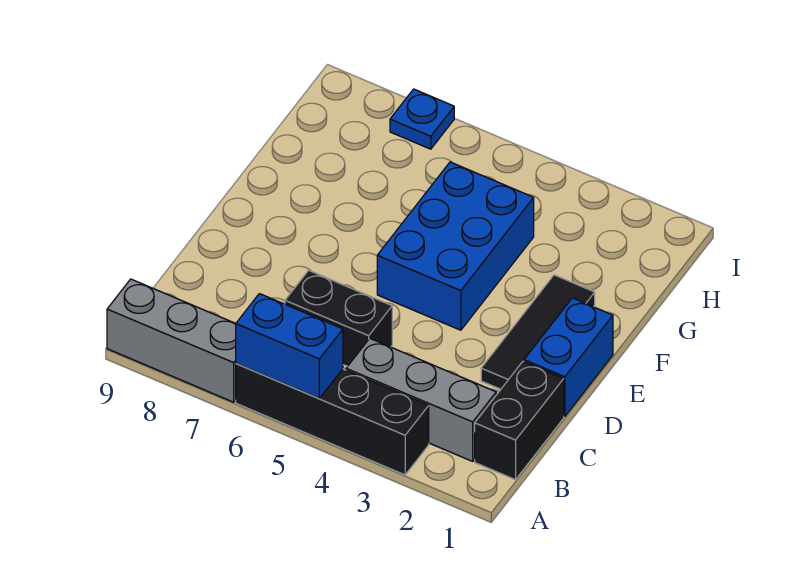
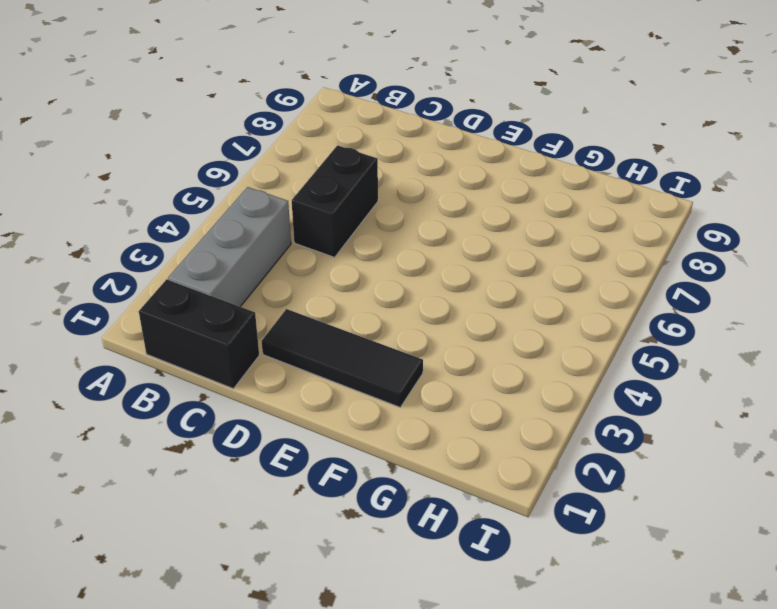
none -> black 1x4 brick [236,364,429,475]
none -> grey 1x3 brick [107,279,236,402]

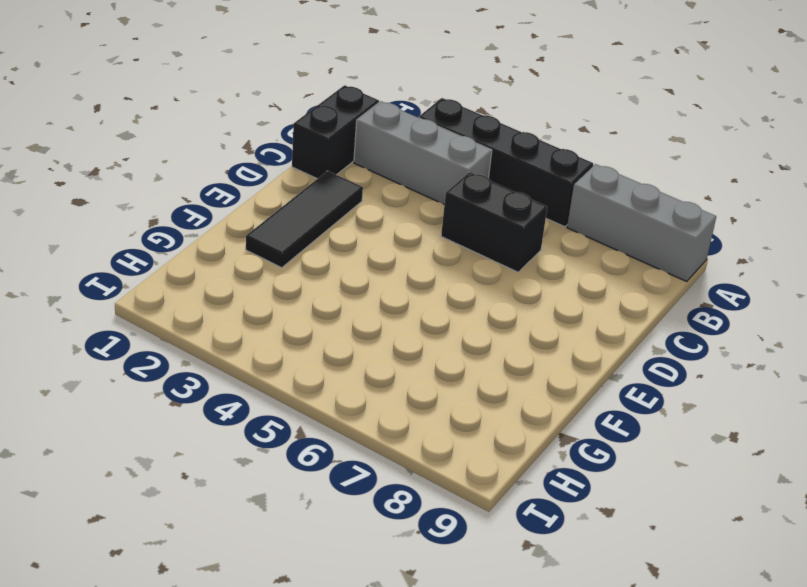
none -> blue 1x2 brick [524,298,613,416]
none -> blue 2x3 brick [377,162,534,330]

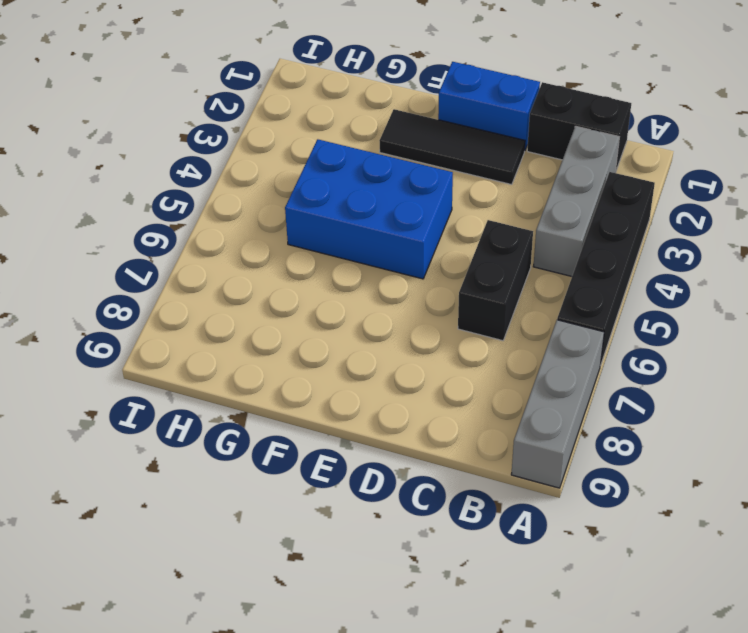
none -> blue 1x1 plate [390,89,454,149]
none -> blue 1x2 brick [236,294,343,398]

